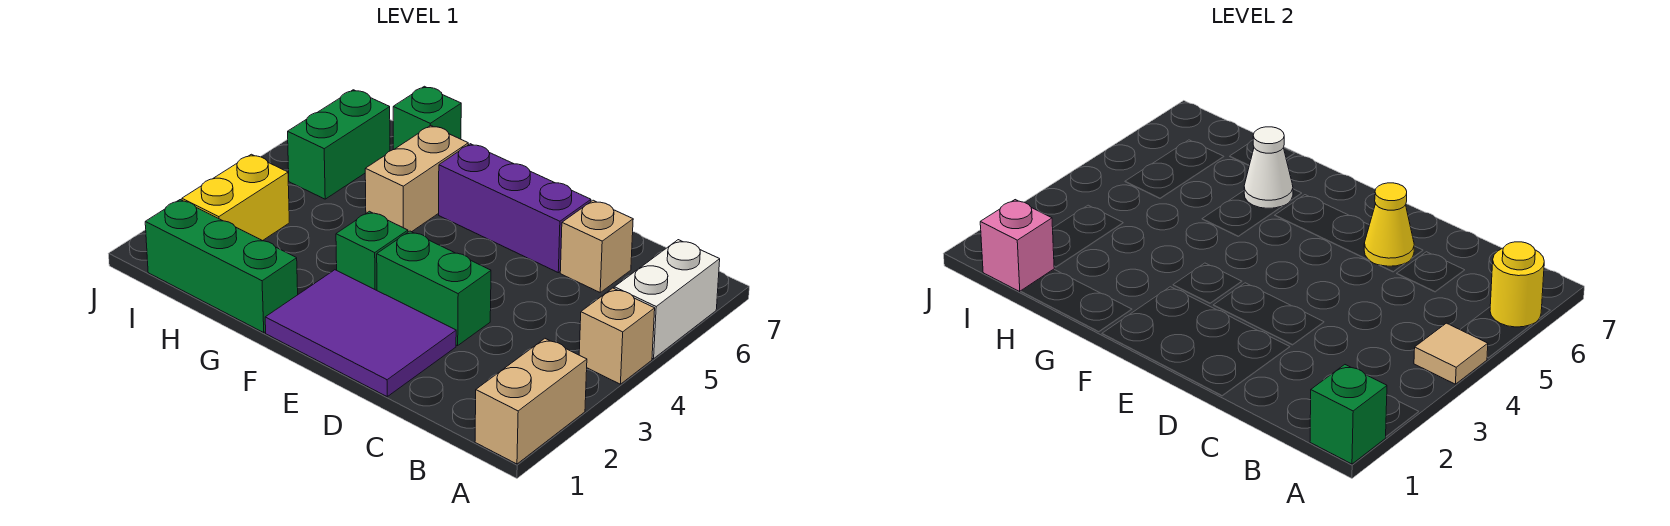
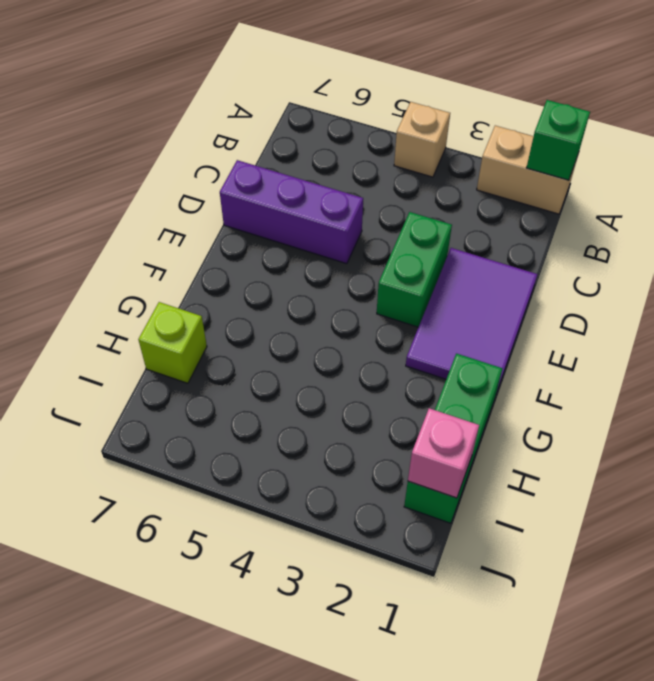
purple 1x3 brick [220,160,363,264] -> purple 1x3 brick turned to [439,144,591,273]
lime 1x1 brick [138,302,207,383] -> green 1x1 brick [393,86,461,150]
none -> white 1x2 brick [614,240,720,359]
none -> tan 1x1 brick [560,200,633,292]
none -> green 1x1 brick [336,211,408,290]

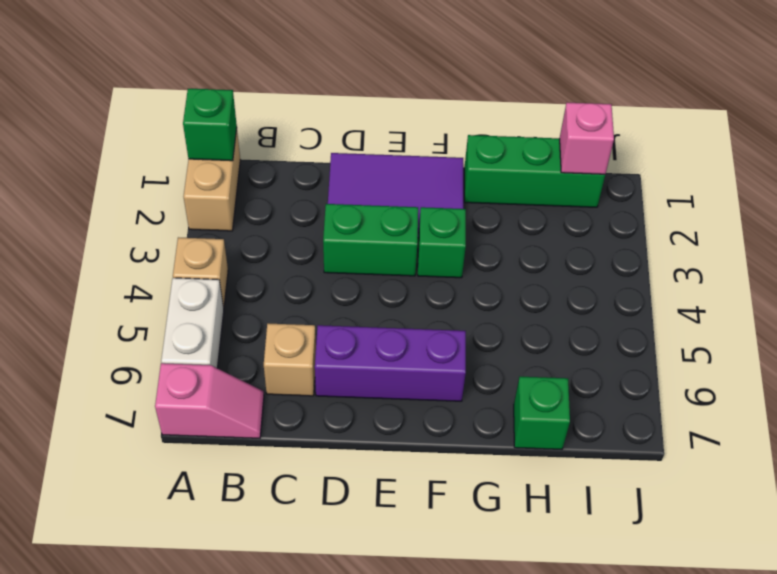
pink 1x2 slope [155,363,264,438] -> none
none -> tan 1x2 brick [365,125,468,232]
none -> yellow 1x2 brick [182,154,289,241]
none -> green 1x2 brick [288,90,390,199]

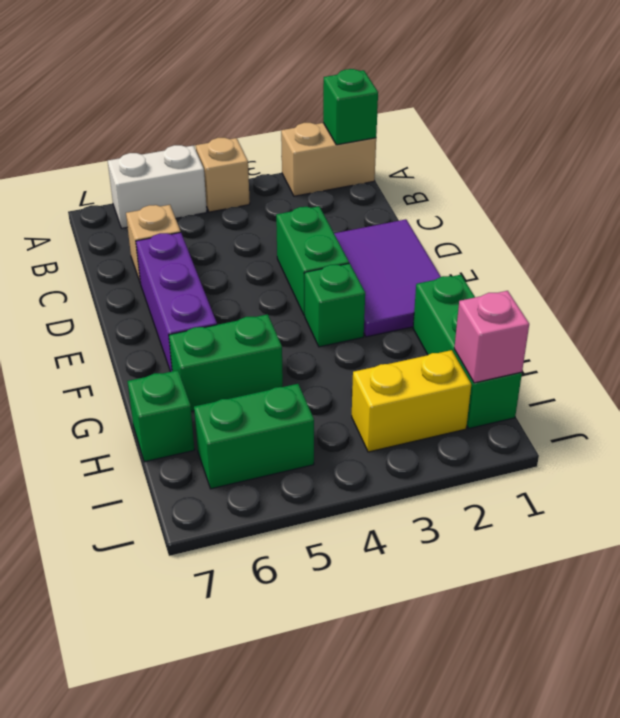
green 1x2 brick [169,314,283,411] -> tan 1x2 brick [365,125,468,232]
none -> tan 1x1 tile [1414,323,1488,384]
none -> yellow 1x1 round brick [1490,242,1544,327]
none -> yellow 1x1 cone [1364,183,1414,266]

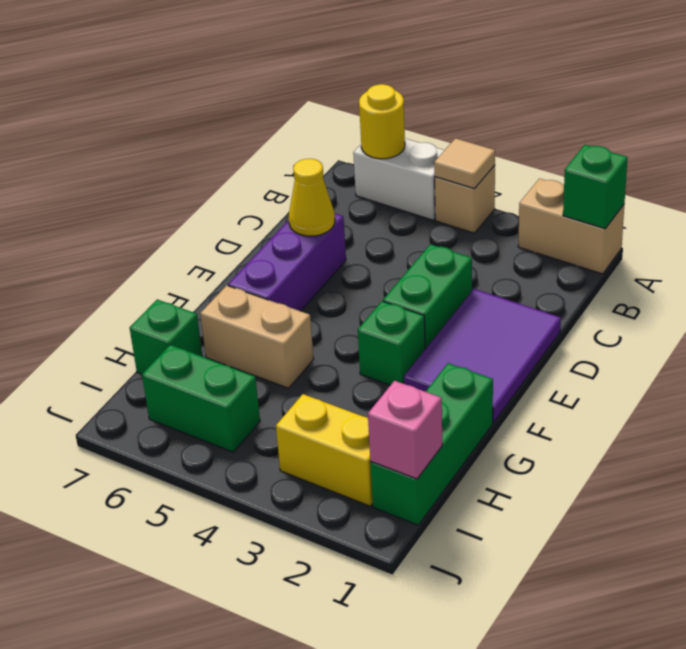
none -> tan 1x1 brick [560,200,633,292]
none -> white 1x1 cone [1244,127,1293,208]

